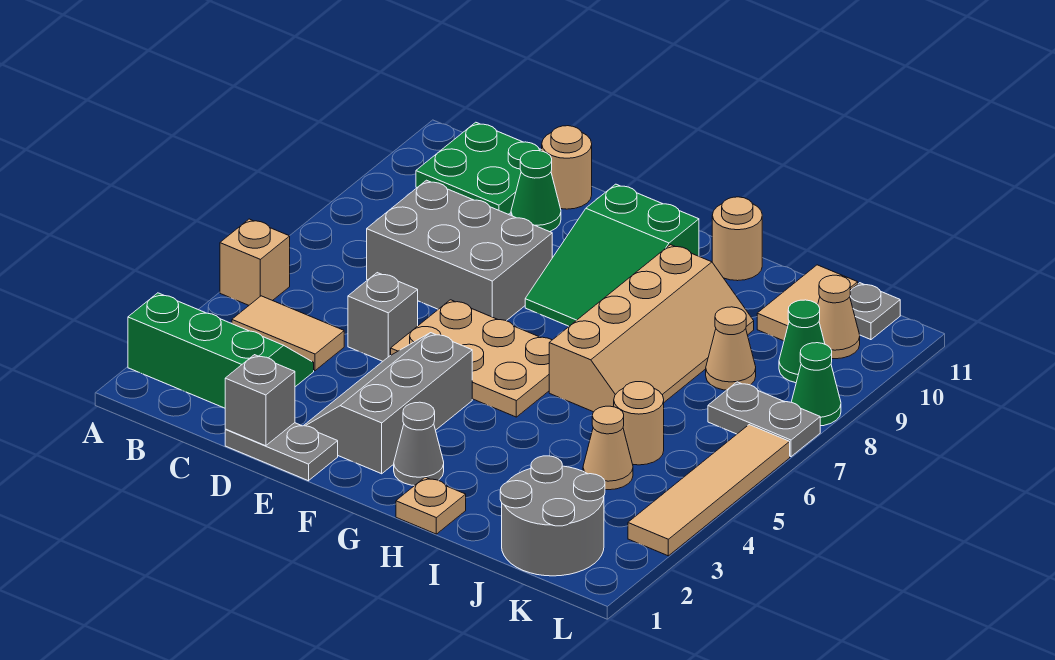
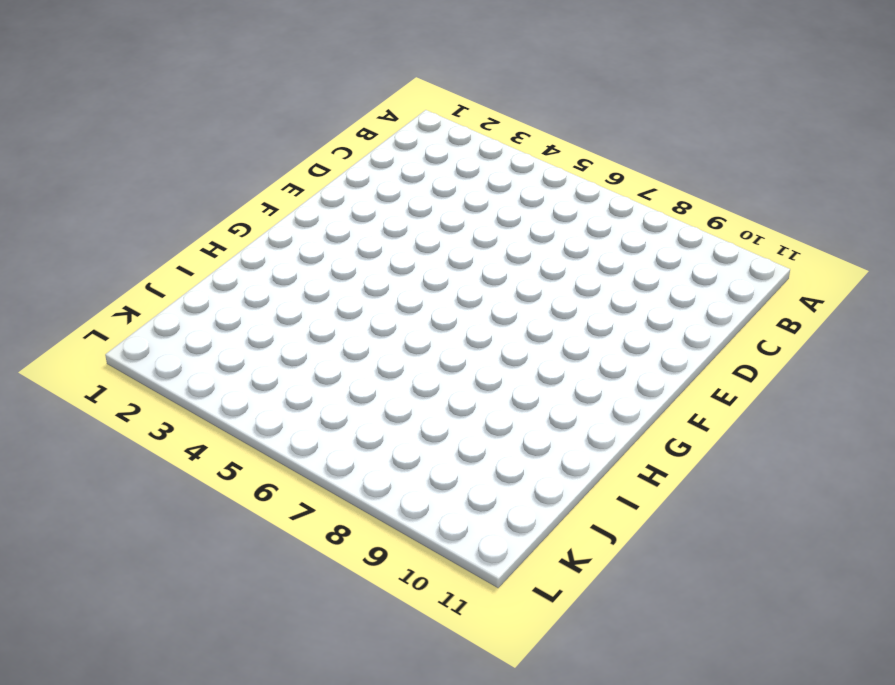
none -> green 2x3 slope [128,293,314,408]
none -> tan 1x1 brick [220,219,290,305]
none -> tan 1x2 tile [232,296,344,371]

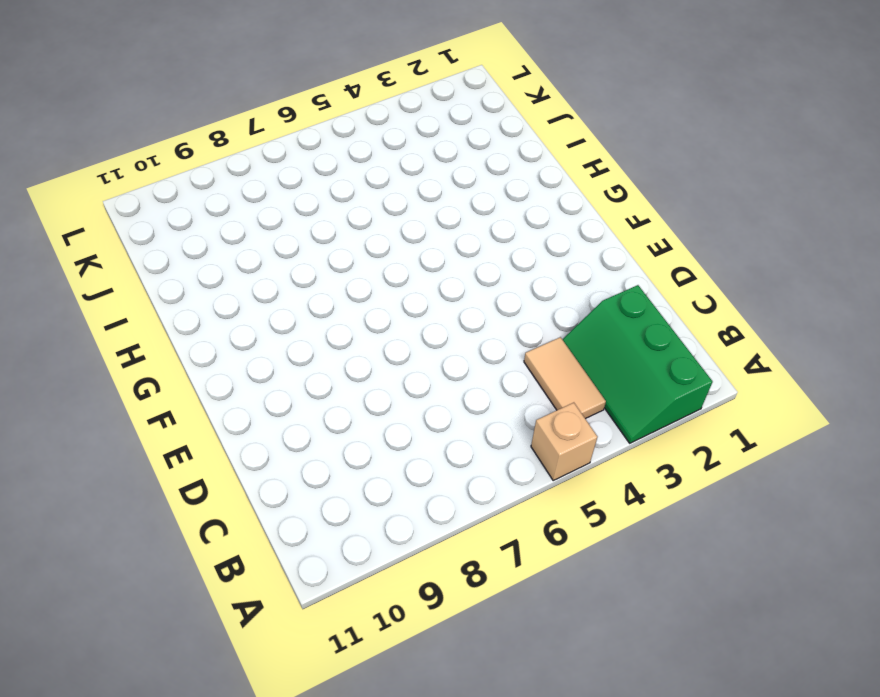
none -> green 2x2 plate [416,122,542,214]
none -> grey 2x3 brick [367,180,552,321]
none -> grey 1x2 plate [225,423,338,481]

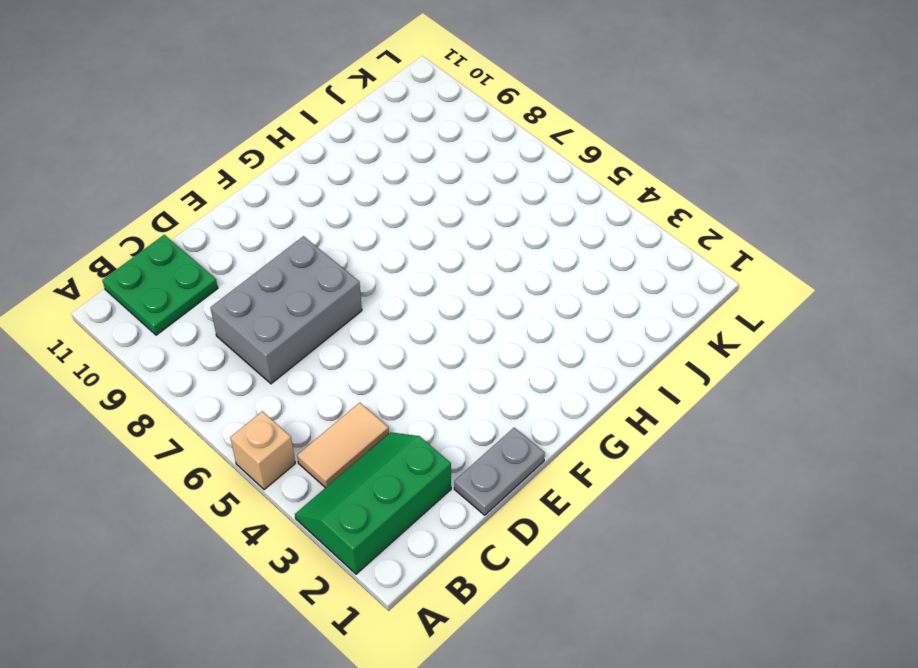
none -> grey 1x1 brick [348,273,418,361]
none -> green 1x1 cone [511,151,561,232]
none -> tan 1x1 round brick [542,126,592,209]

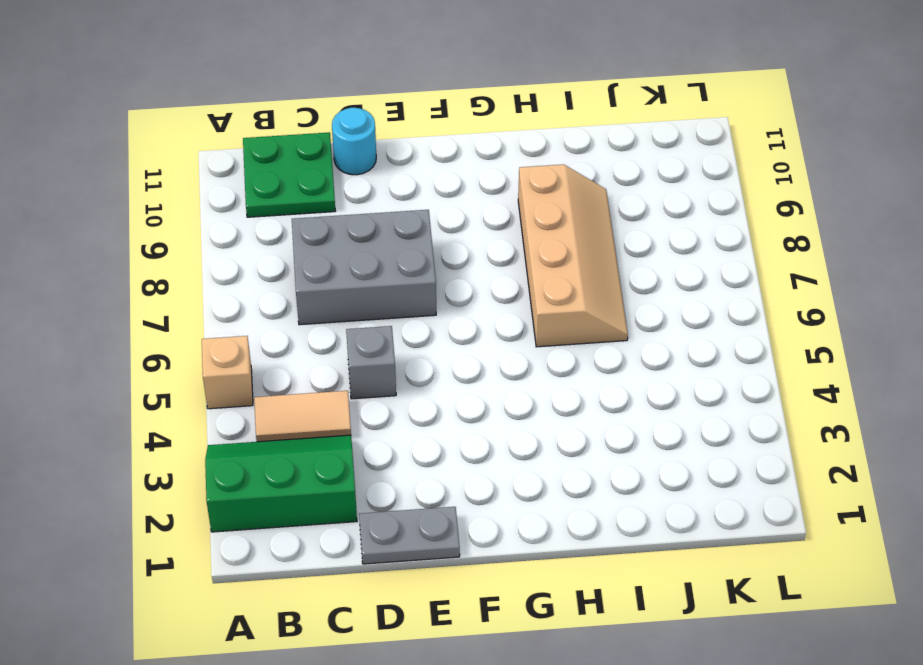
cyan 1x1 round brick [332,108,376,175] -> tan 1x1 round brick [542,126,592,209]
none -> green 1x1 cone [511,151,561,232]
none -> grey 2x3 slope [304,333,472,474]
none -> tan 2x3 plate [391,300,552,417]

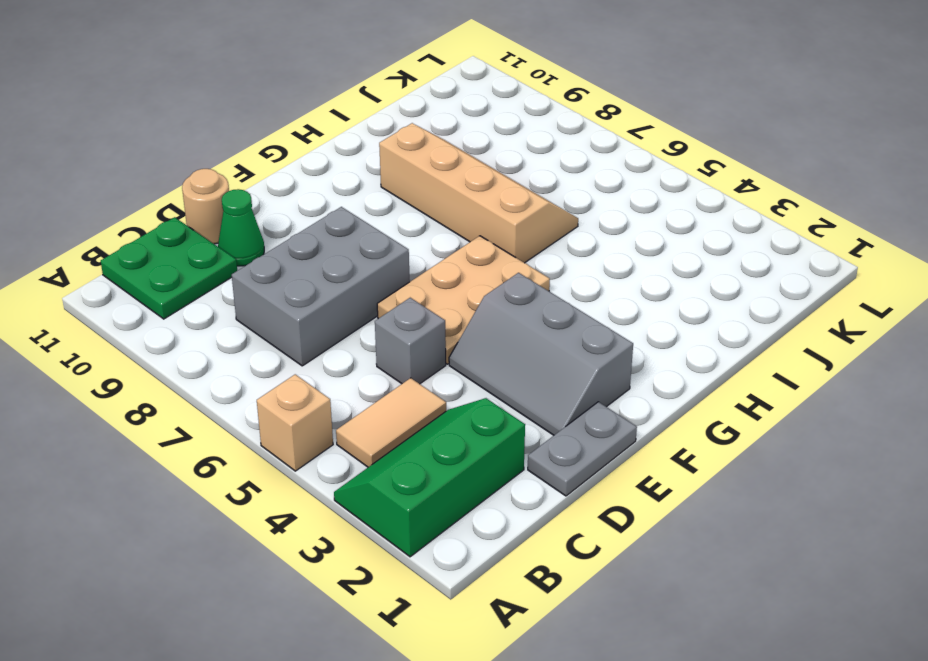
none -> green 2x3 slope [525,184,699,326]
none -> grey 1x1 cone [394,402,444,486]
none -> tan 1x1 plate [396,477,466,534]

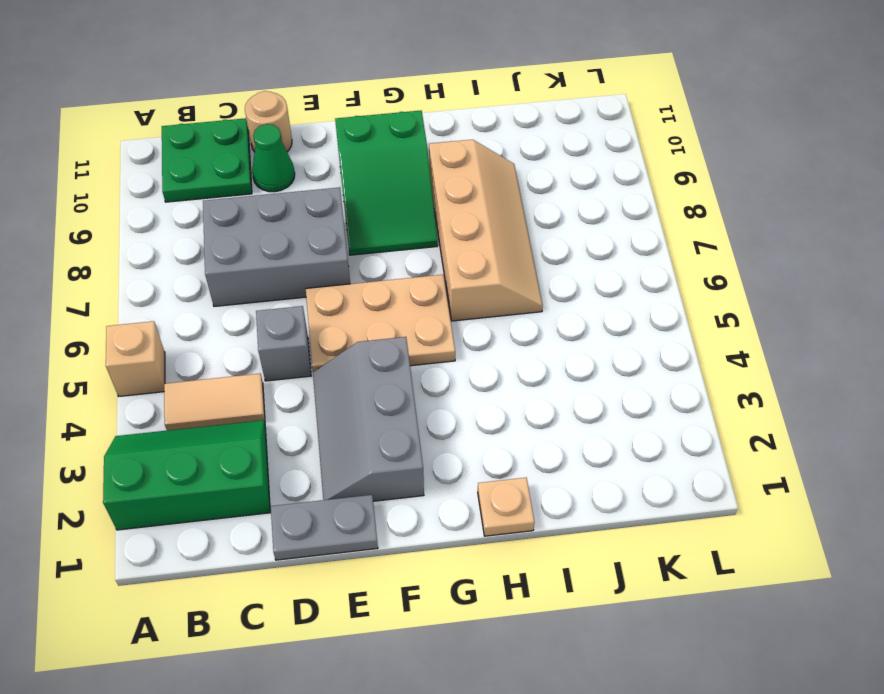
none -> grey 1x1 cone [394,402,444,486]
none -> tan 1x1 round brick [712,197,762,281]
none -> grey 2x2 round brick [500,456,605,576]

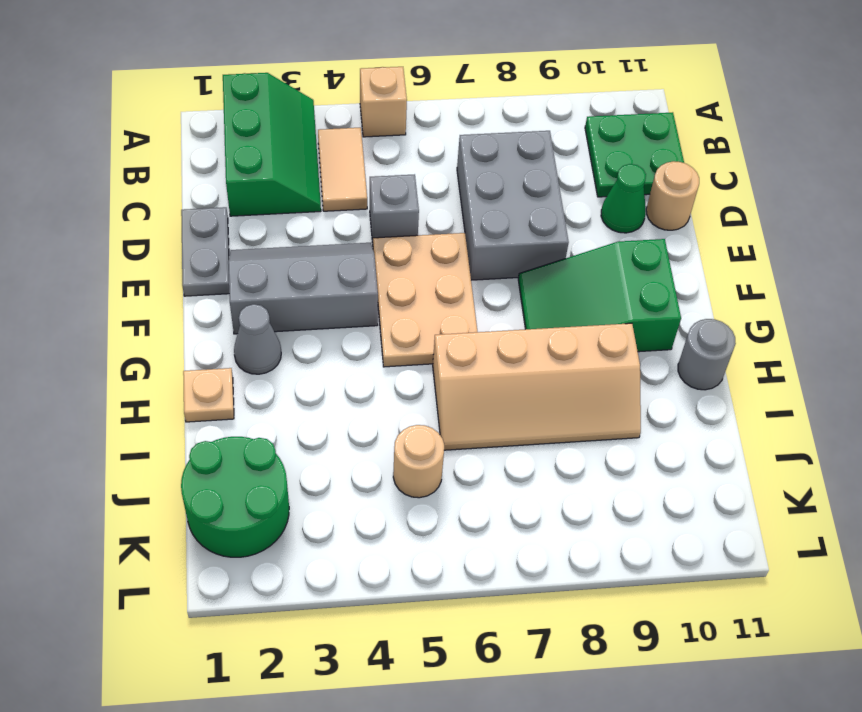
grey 1x1 round brick [678,319,736,390] -> tan 1x1 round brick [712,197,762,281]
green 2x2 round brick [181,437,289,557] -> grey 2x2 round brick [500,456,605,576]
none -> tan 1x1 cone [583,406,633,490]
none -> tan 1x1 cone [706,307,756,390]
none -> tan 1x2 tile [757,265,858,341]

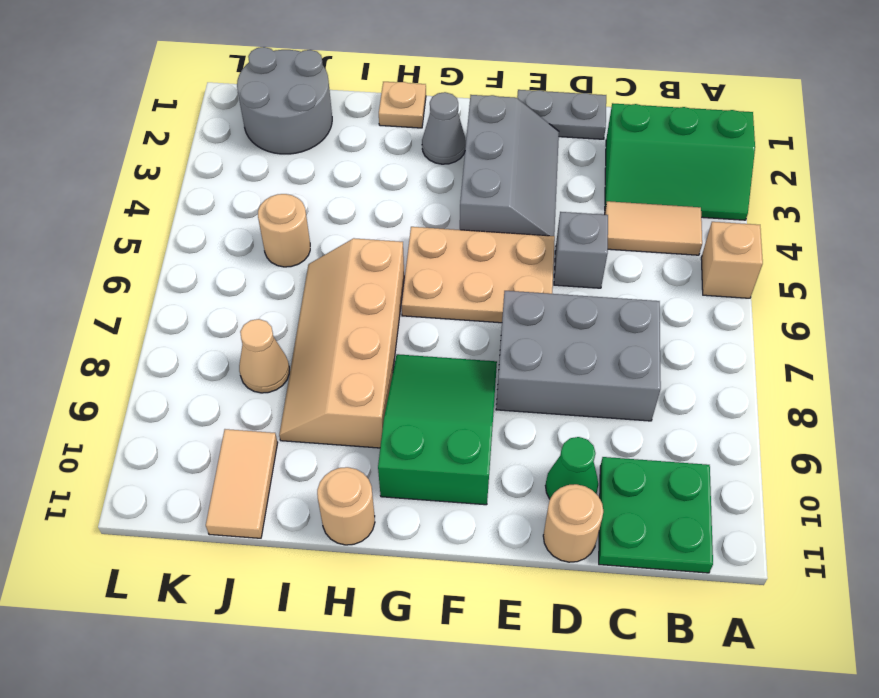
none -> tan 1x1 cone [583,406,633,490]
none -> grey 1x2 plate [708,382,820,457]
none -> green 1x1 cone [779,300,825,383]

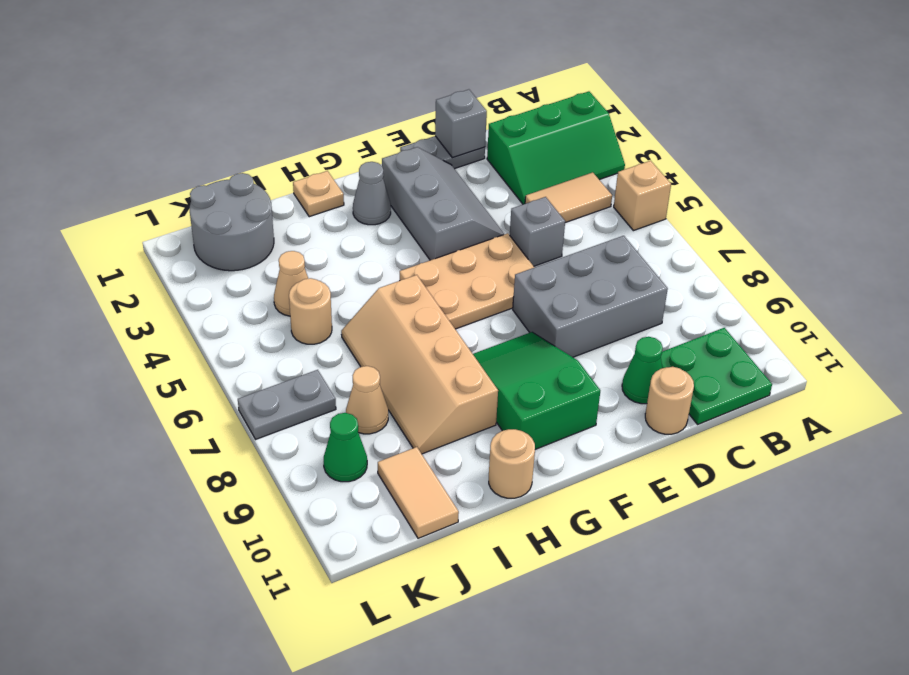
none -> tan 1x1 cone [818,275,860,359]
none -> grey 1x1 plate [850,283,900,340]
none -> tan 1x4 tile [628,425,790,556]

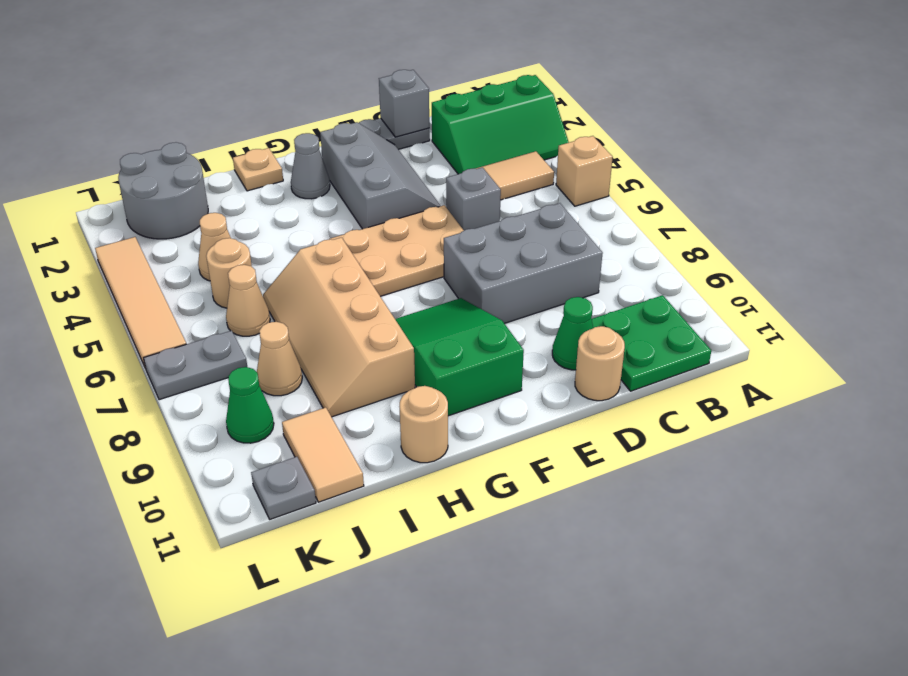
tan 1x1 cone [226,265,270,336] -> tan 1x1 cone moved to [818,275,860,359]
none -> green 1x1 cone [792,343,841,426]

